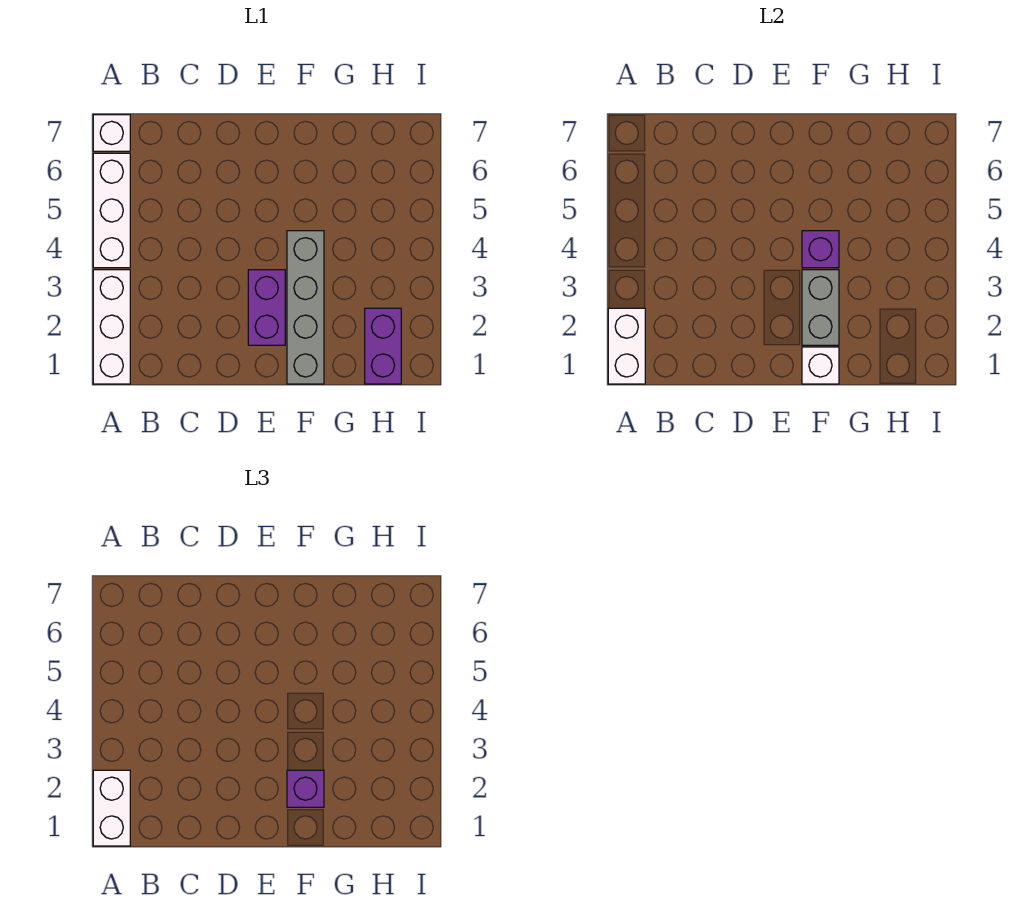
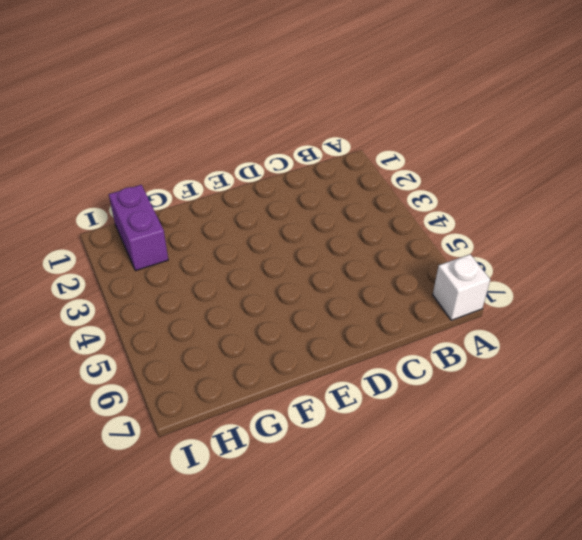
none -> white 1x3 brick [93,270,130,384]
none -> white 1x3 brick [93,153,130,268]
none -> purple 1x2 brick [248,270,285,345]

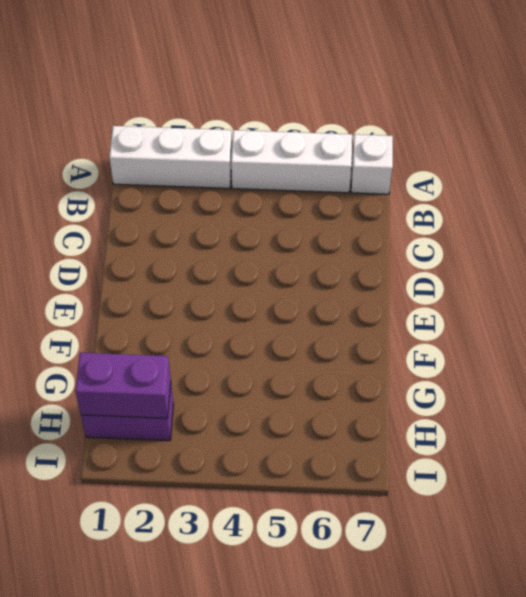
purple 1x2 brick [75,353,171,418] -> purple 1x2 brick moved to [248,270,285,345]
none -> grey 1x4 brick [287,231,324,384]
none -> white 1x2 brick [608,308,645,384]
none -> white 1x1 brick [802,347,839,384]

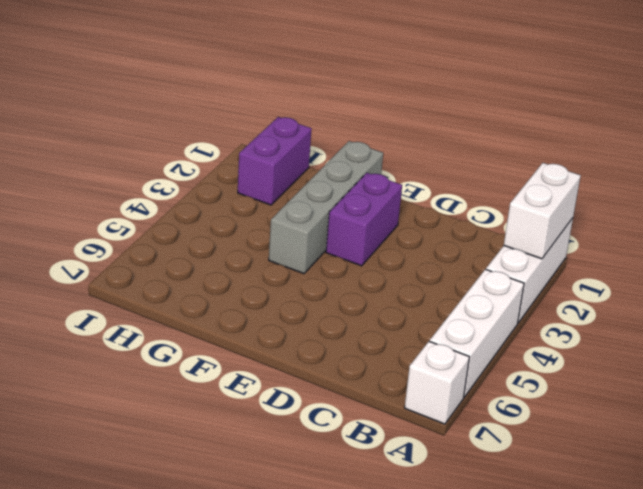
none -> white 1x1 brick [802,347,839,384]
none -> grey 1x2 brick [802,270,839,345]
none -> purple 1x1 brick [802,231,839,268]

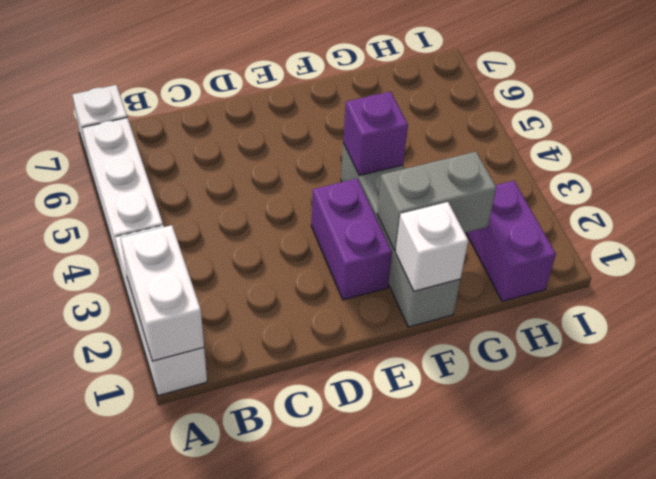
grey 1x2 brick [377,152,496,251] -> grey 1x2 brick turned to [802,270,839,345]
none -> white 1x2 brick [93,770,130,846]
none -> purple 1x1 brick [287,770,324,807]

